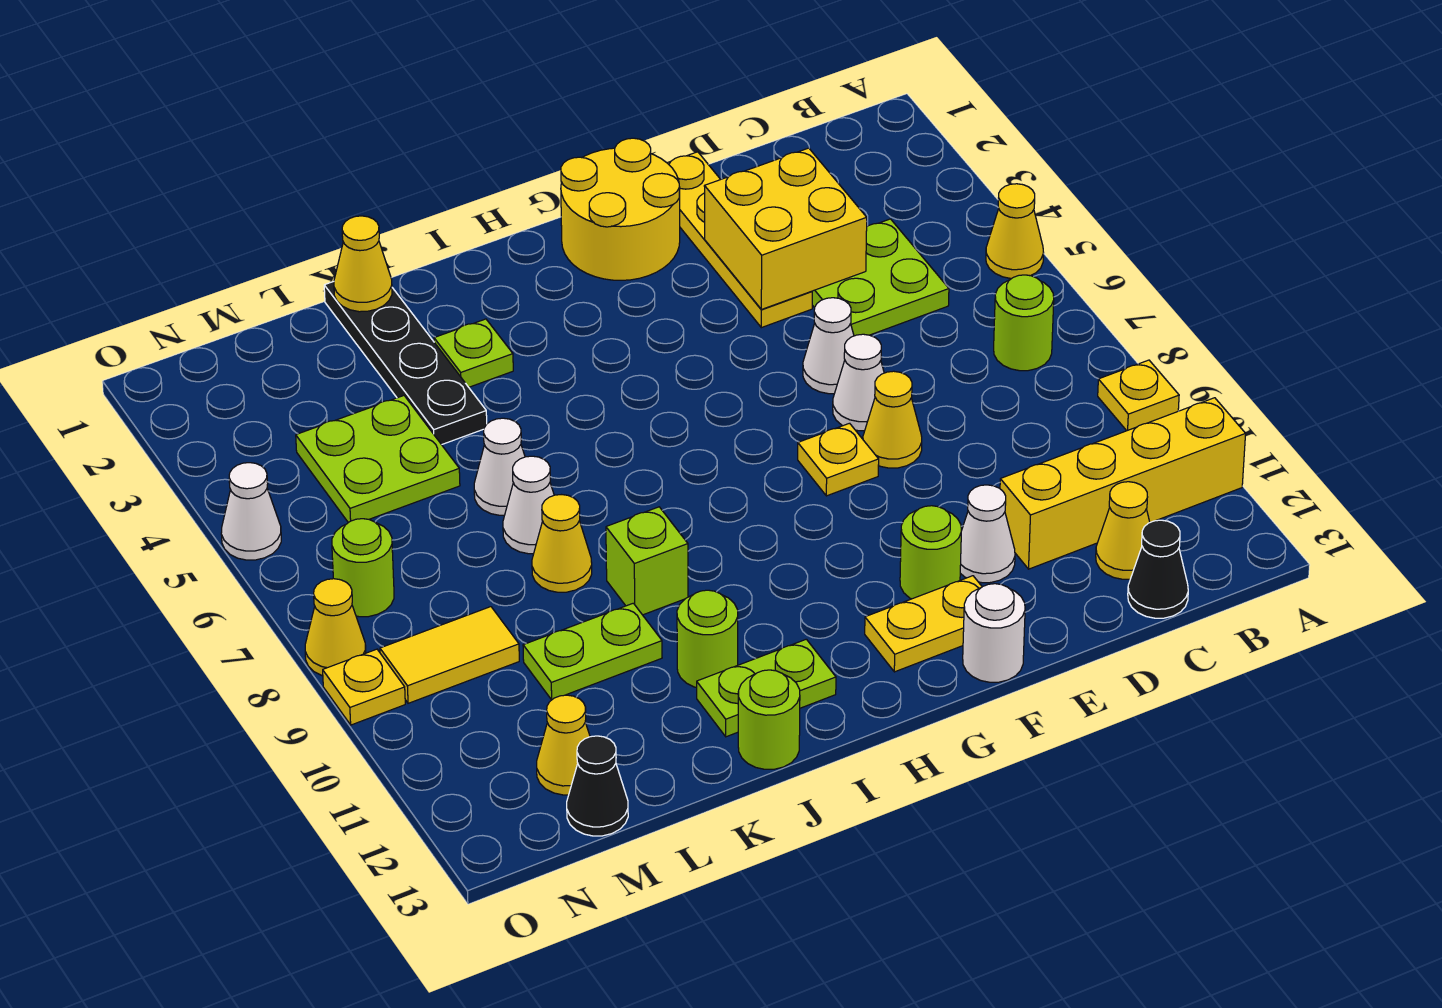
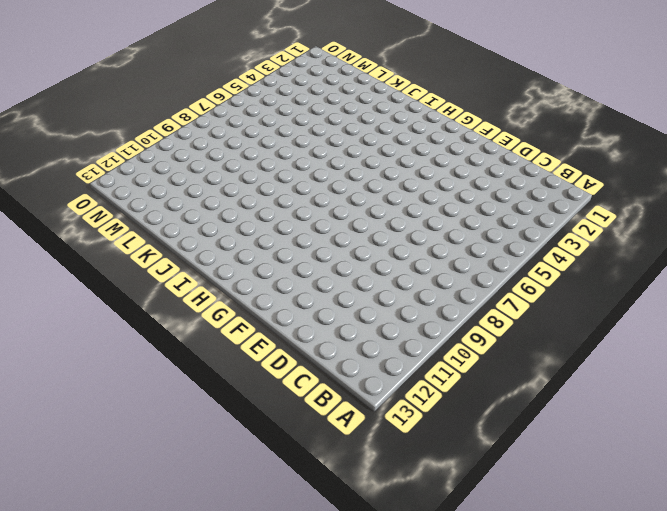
none -> yellow 1x1 cone [986,184,1044,279]
none -> yellow 1x1 plate [1098,360,1179,431]
none -> yellow 1x4 brick [1000,398,1246,569]
none -> lime 1x1 round brick [994,275,1054,371]

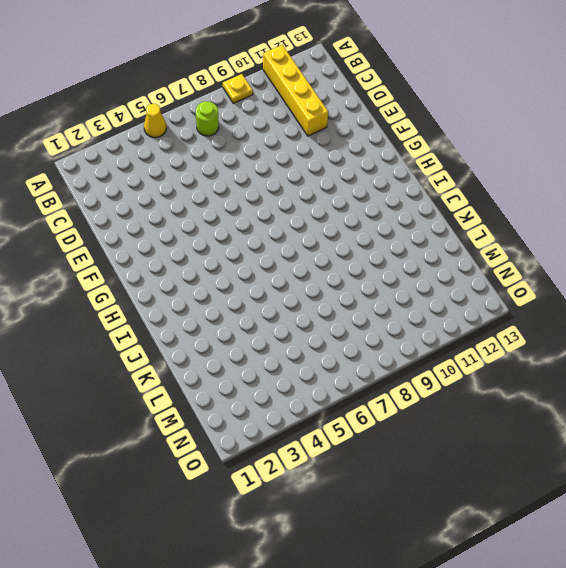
none -> lime 2x2 plate [812,219,949,336]
none -> yellow 1x1 cone [1096,482,1150,579]
none -> black 1x1 cone [1128,520,1188,618]
none -> yellow 1x4 plate [668,152,812,328]

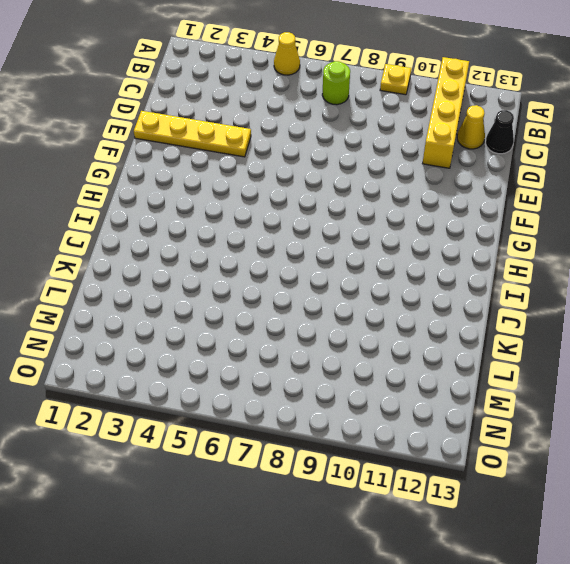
none -> lime 2x2 plate [812,219,949,336]
none -> white 1x1 cone [803,298,854,394]
none -> white 1x1 cone [833,334,884,431]
none -> yellow 1x1 cone [863,371,922,468]

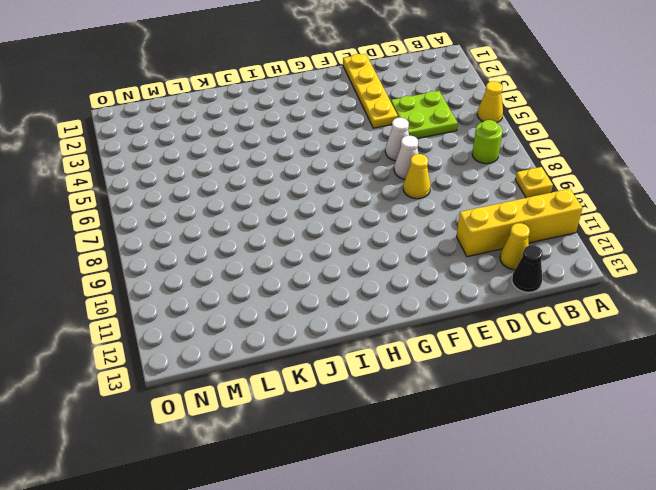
none -> white 1x1 cone [960,485,1015,583]
none -> yellow 2x2 round brick [561,138,680,280]
none -> yellow 1x1 plate [798,423,879,496]
none -> lime 1x1 round brick [900,506,961,599]

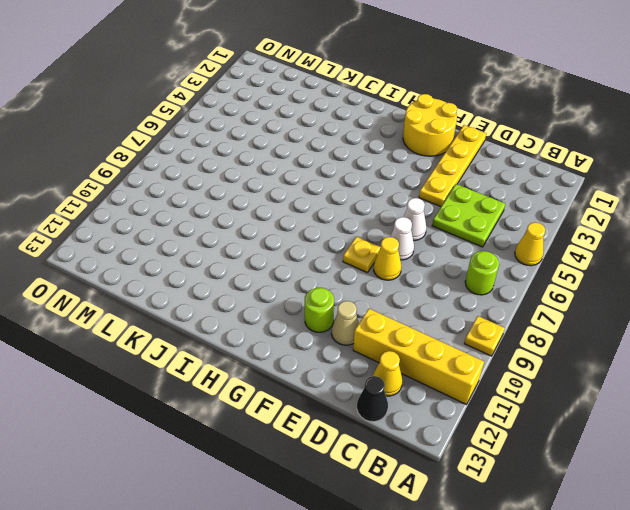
tan 1x1 cone [331,301,359,345] -> white 1x1 cone [960,485,1015,583]
none -> yellow 1x2 plate [865,576,982,672]
none -> white 1x1 round brick [963,584,1025,682]
none -> lime 1x2 plate [697,639,836,737]
none -> lime 1x1 plate [434,319,513,387]

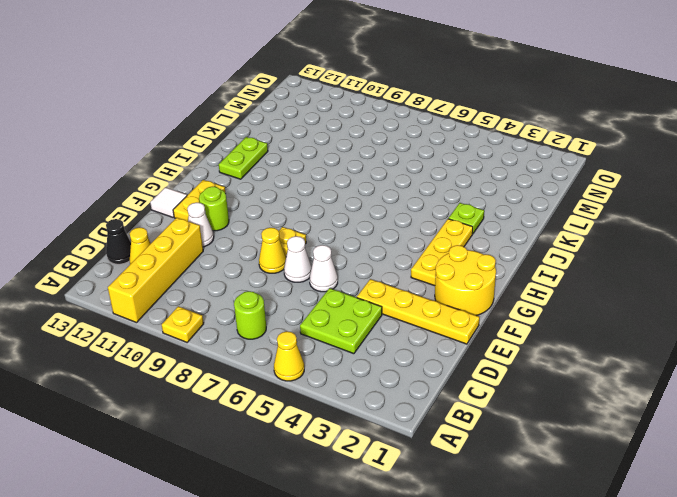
white 1x1 tile [150,187,187,217] -> white 1x1 round brick [963,584,1025,682]
yellow 1x3 plate [411,219,473,286] -> none
none -> lime 1x1 brick [606,507,688,615]
none -> lime 1x1 round brick [677,590,738,688]
none -> lime 1x1 round brick [738,670,800,769]
none -> black 1x4 plate [324,282,487,445]

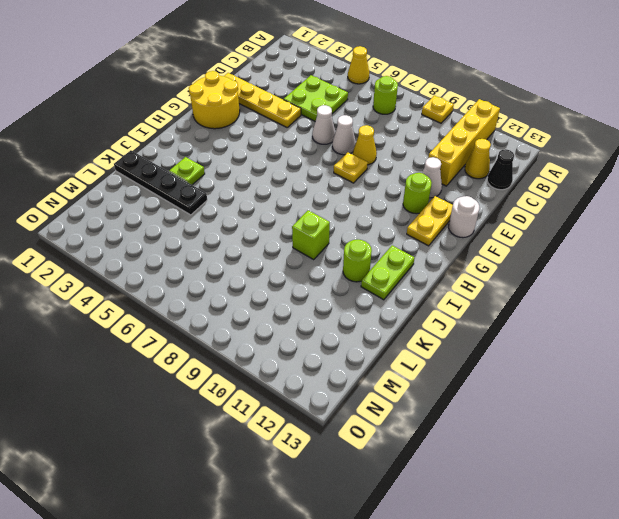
none -> lime 1x1 round brick [738,670,800,769]
none -> white 1x1 cone [474,418,525,515]
none -> white 1x1 cone [503,456,554,554]
none -> yellow 1x1 cone [532,495,592,592]

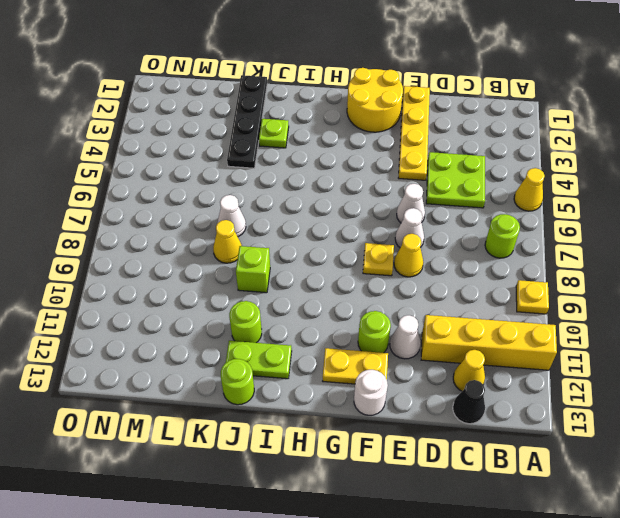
none -> white 1x1 cone [474,418,525,515]
none -> lime 1x2 plate [523,603,662,700]
none -> lime 2x2 plate [296,396,460,523]
none -> yellow 1x2 tile [380,607,519,703]

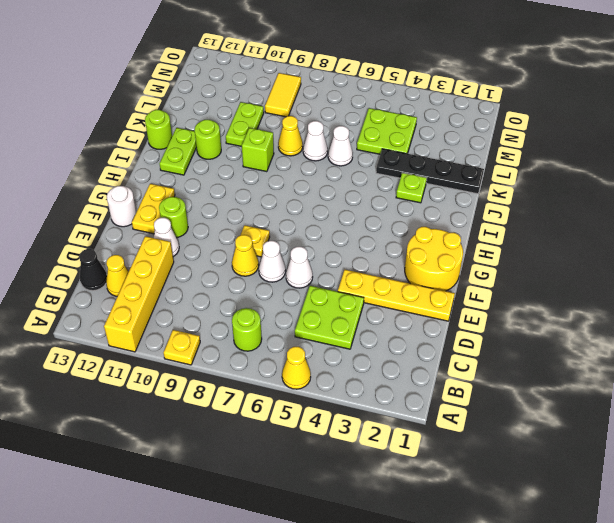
none -> yellow 1x1 cone [537,695,590,795]
none -> black 1x1 cone [567,736,628,836]
none -> lime 1x1 round brick [332,519,394,617]
none -> white 1x1 cone [221,463,281,560]

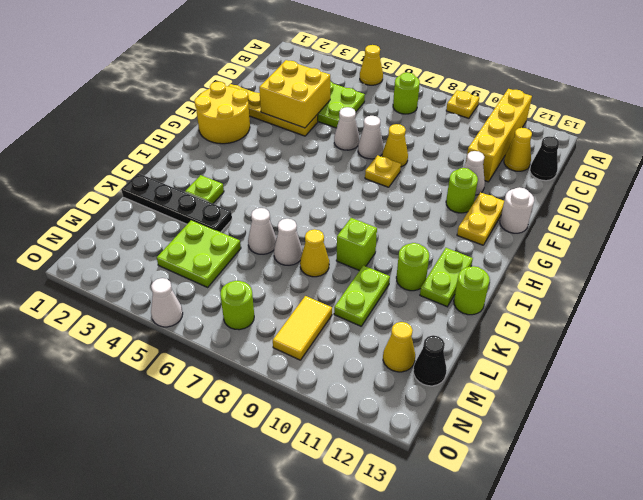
none -> yellow 1x1 cone [305,579,366,676]
none -> yellow 1x1 plate [323,649,405,725]
none -> yellow 1x1 cone [334,216,392,312]

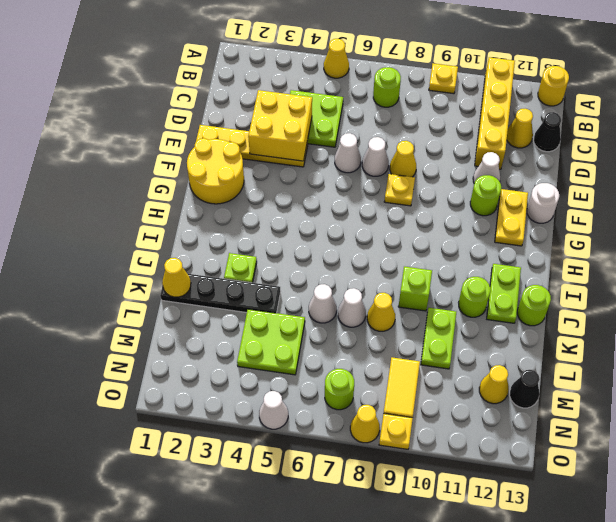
yellow 1x1 round brick [538,66,569,106] -> none

